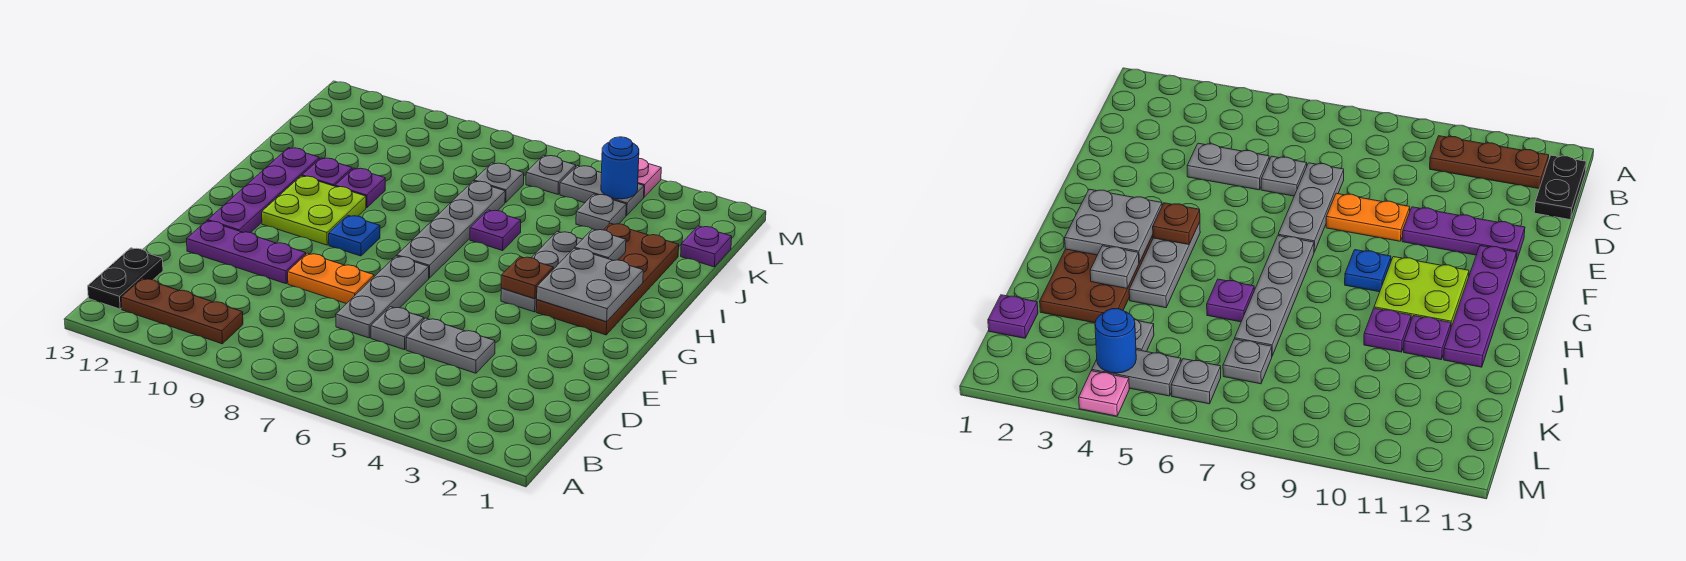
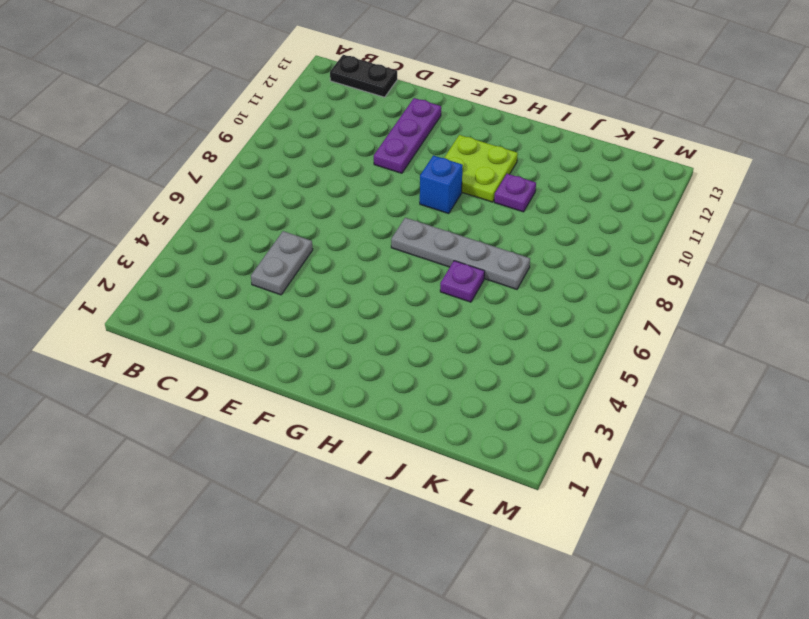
blue 1x1 brick [420,155,463,213] -> blue 1x1 plate [329,215,380,256]
none -> brown 1x3 plate [121,278,243,344]
none -> grey 1x1 plate [371,307,424,350]
none -> grey 1x3 plate [336,256,429,338]

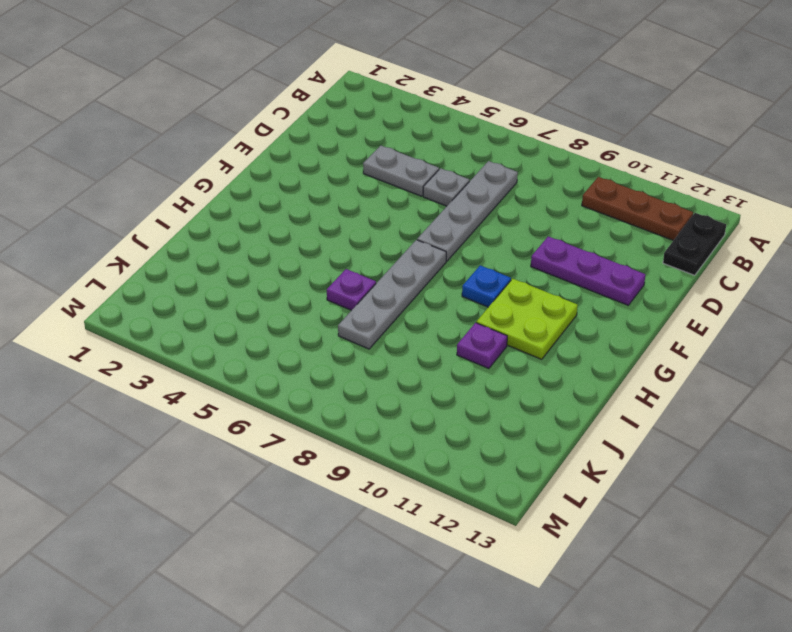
grey 1x4 plate [417,161,518,261] -> grey 1x3 plate [336,256,429,338]
none -> orange 1x2 plate [288,253,374,304]
none -> purple 1x4 plate [208,148,319,233]
none -> brown 2x4 plate [536,223,679,335]

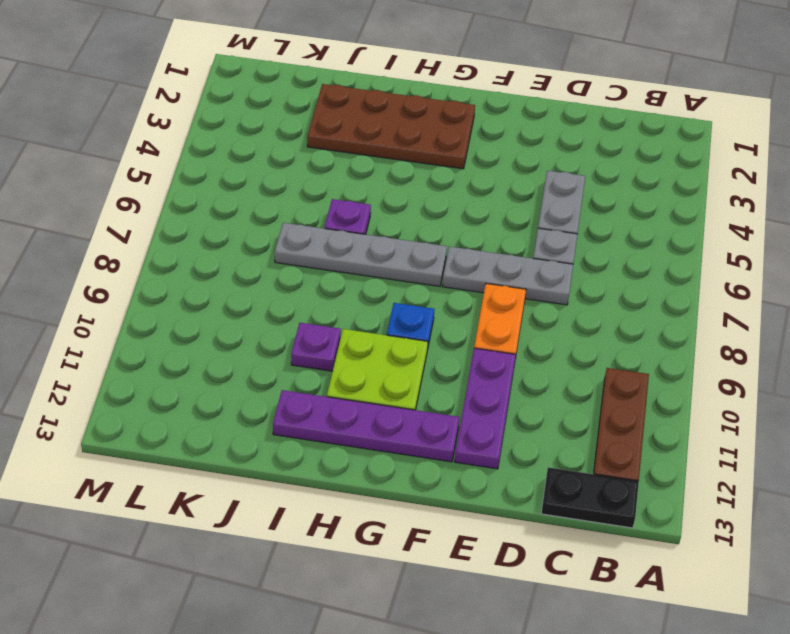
none -> grey 1x3 plate [501,231,582,312]
none -> purple 1x1 plate [302,158,352,186]
none -> purple 1x1 plate [681,226,732,267]

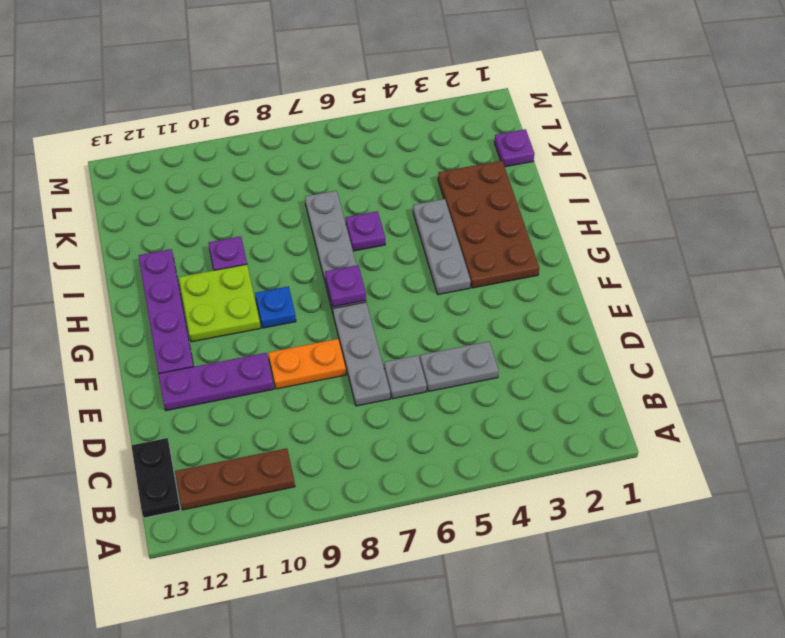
purple 1x1 plate [325,265,366,307] -> purple 1x1 plate moved to [302,158,352,186]
none -> grey 1x1 plate [576,194,626,230]
none -> grey 1x1 plate [474,163,524,202]
none -> grey 1x2 plate [560,166,644,216]

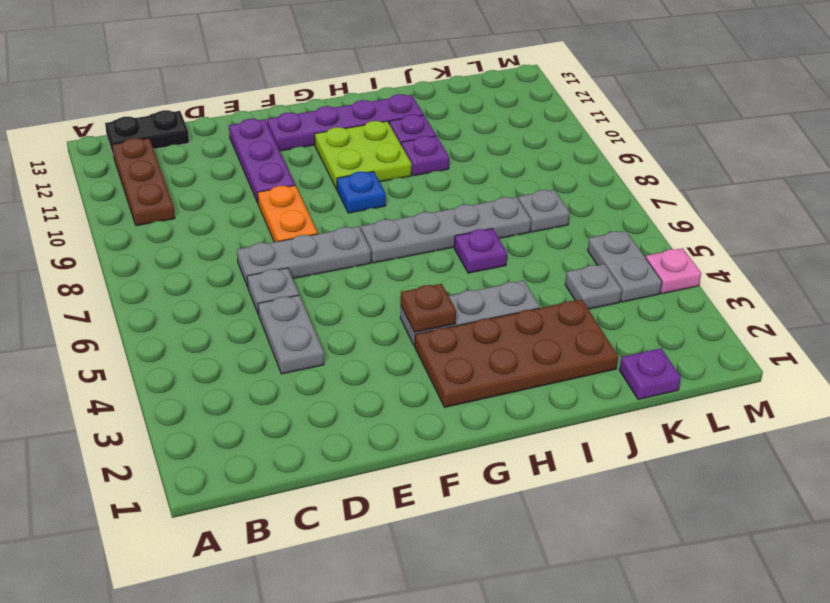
none -> grey 1x1 plate [526,155,576,194]
none -> grey 2x2 plate [536,248,643,322]
none -> grey 1x1 plate [575,229,626,261]

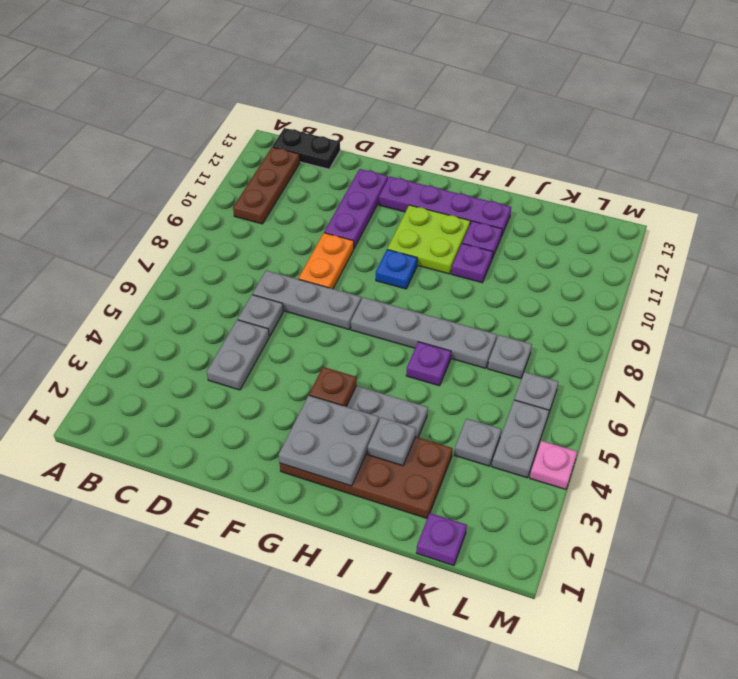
none -> blue 1x1 round brick [601,137,639,199]

